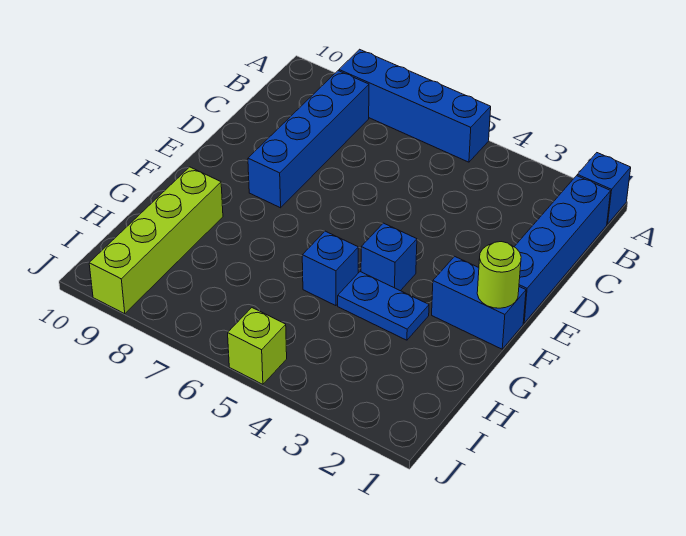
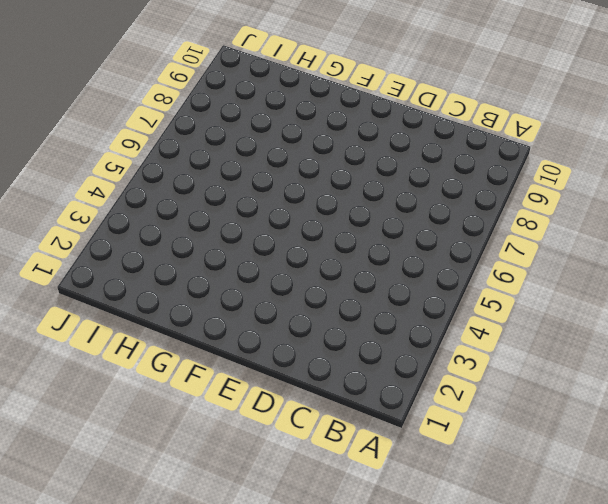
none -> blue 1x1 brick [577,153,631,224]
none -> blue 1x4 brick [339,49,491,162]

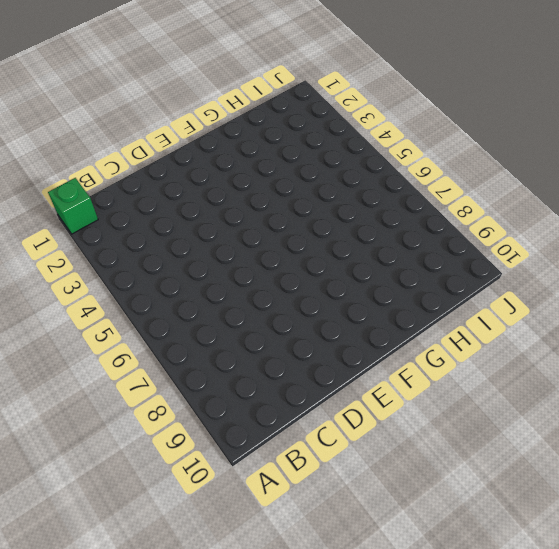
green 1x1 brick [48,178,98,234] -> blue 1x1 brick [577,153,631,224]
none -> blue 1x4 brick [339,49,491,162]
none -> blue 1x4 brick [514,176,611,323]

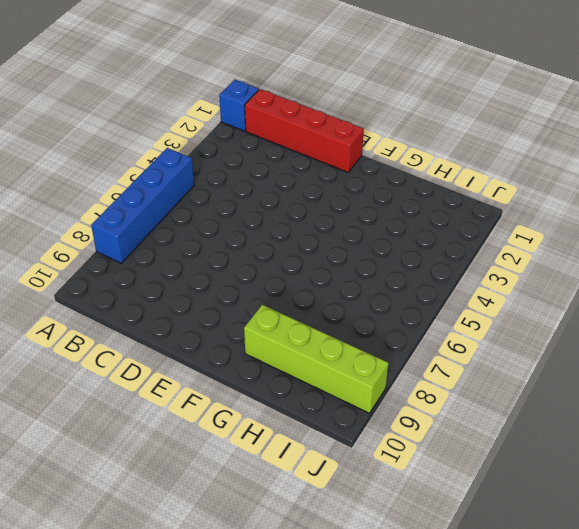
red 1x4 brick [245,89,364,172] -> blue 1x4 brick [514,176,611,323]
none -> blue 1x4 brick [248,71,369,208]
none -> blue 1x2 brick [432,256,526,349]

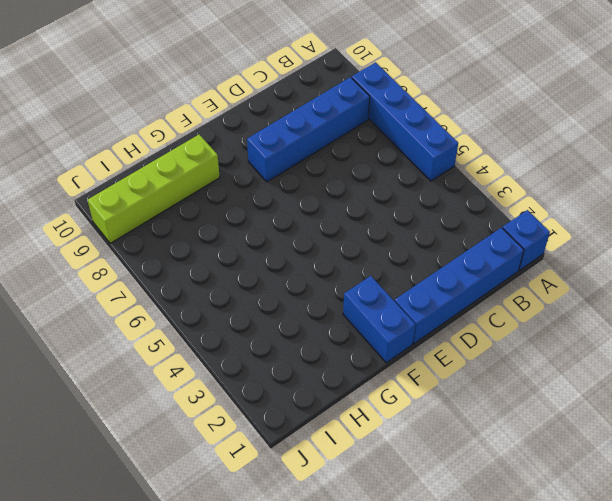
none -> blue 1x1 brick [361,223,417,291]
none -> blue 1x2 plate [338,272,429,340]

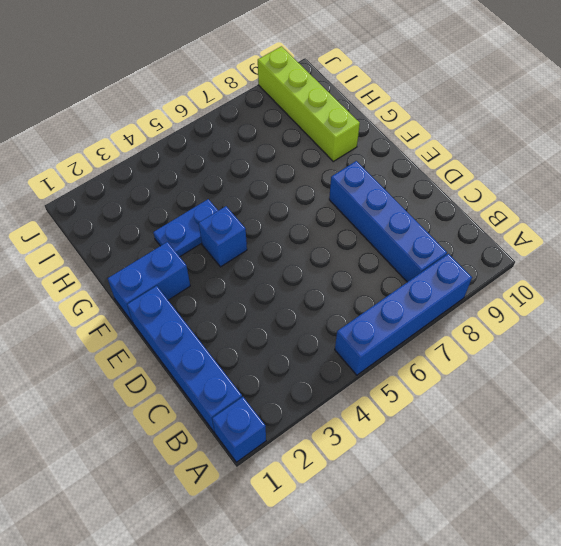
none -> blue 1x1 brick [302,231,358,306]
none -> lime 1x1 brick [228,308,287,384]

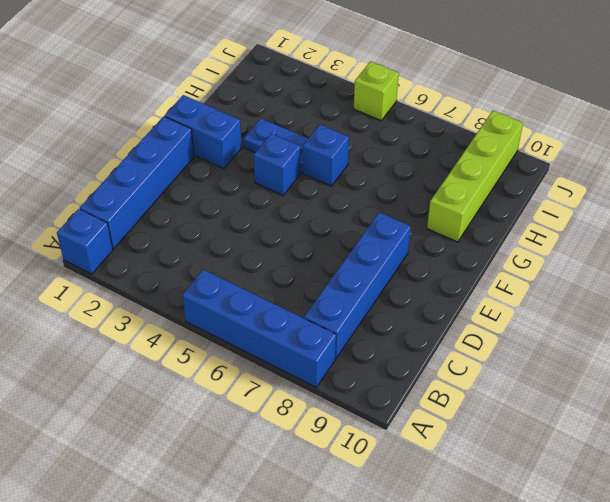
none -> lime 1x1 round brick [477,242,521,308]

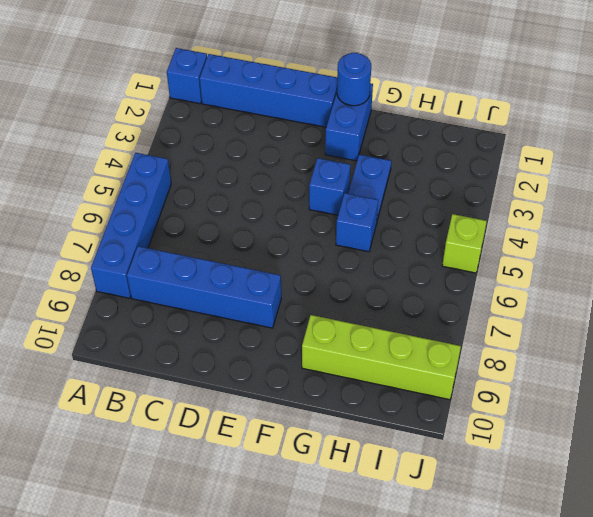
blue 1x1 round brick [337,53,371,106] -> lime 1x1 round brick [477,242,521,308]

